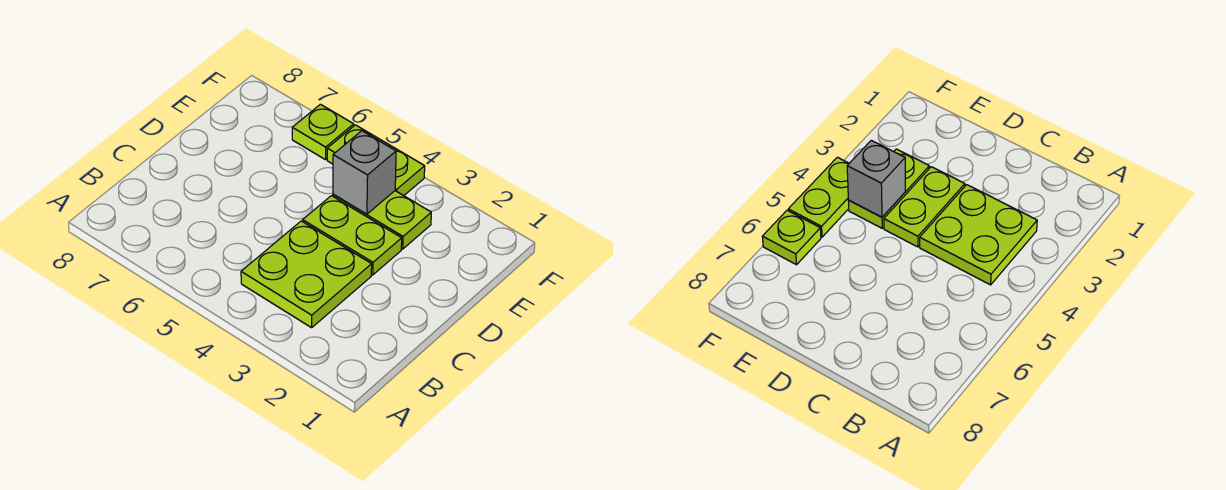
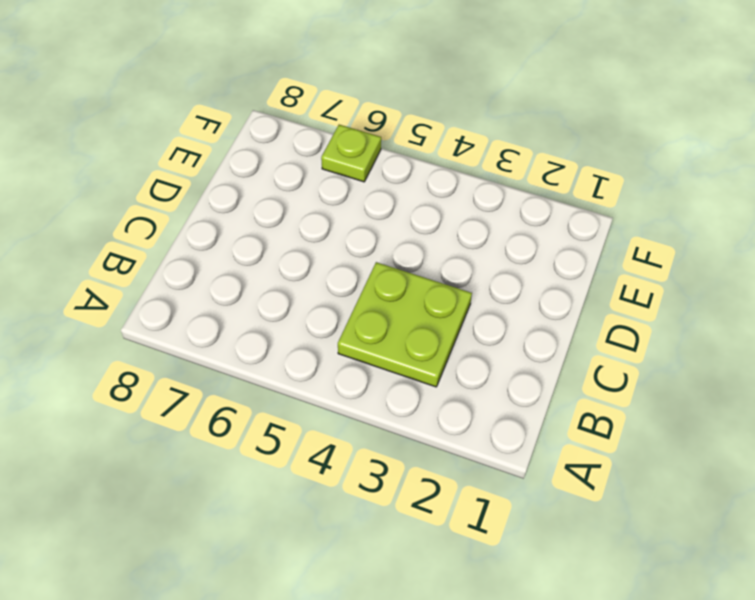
none -> lime 1x2 plate [303,196,402,275]
none -> lime 1x2 plate [333,191,431,249]

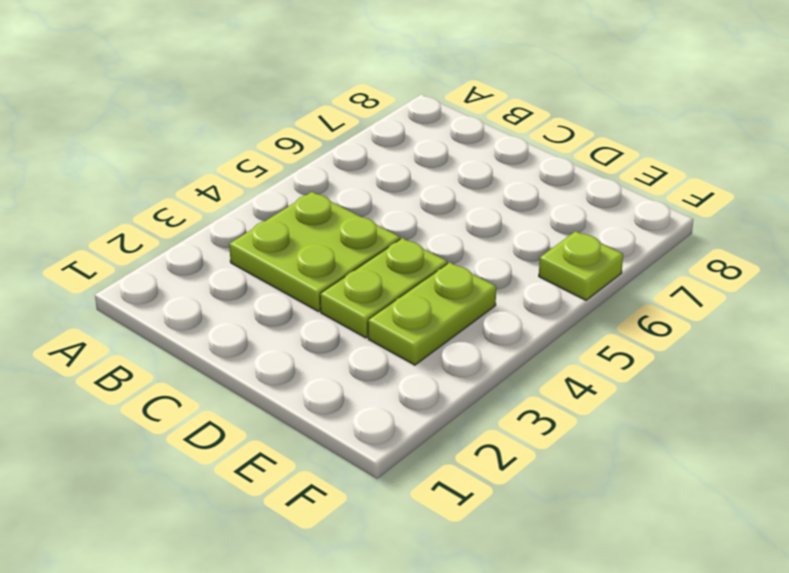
none -> lime 1x2 plate [327,125,425,196]
none -> grey 1x1 brick [333,131,396,214]

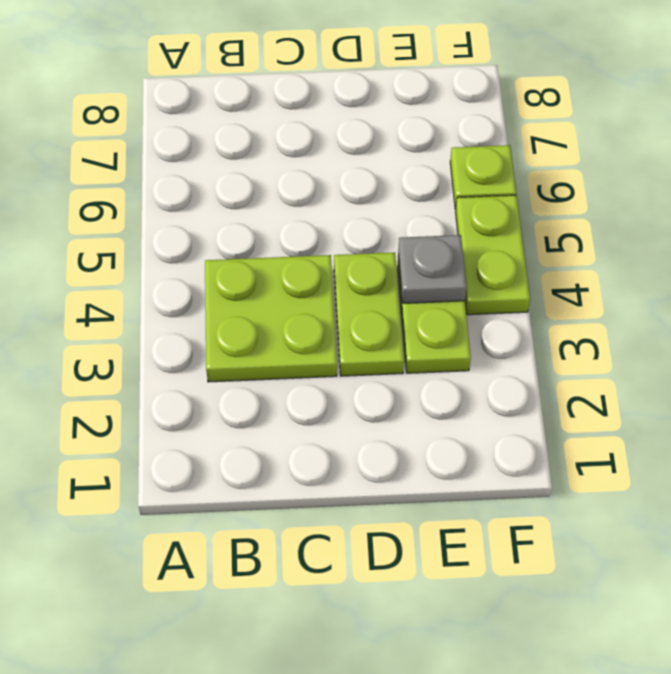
grey 1x1 plate [398,235,467,303] -> grey 1x1 brick [333,131,396,214]

